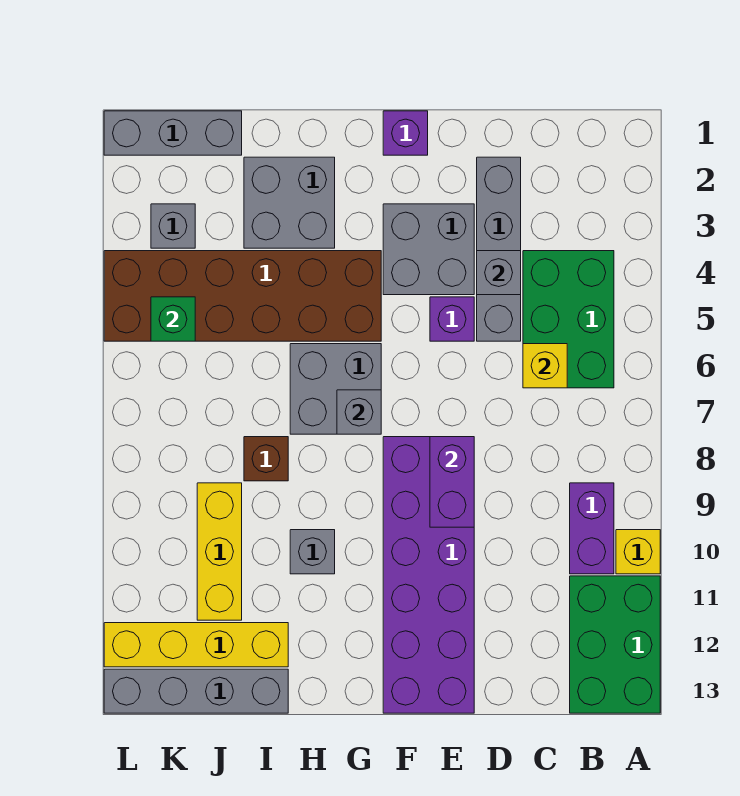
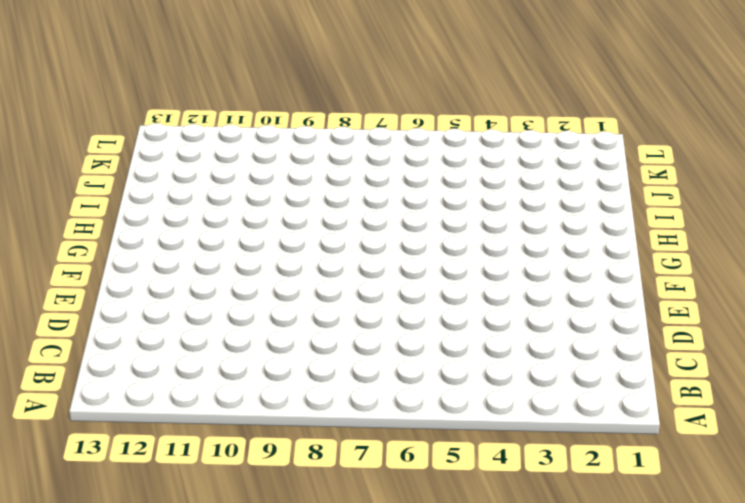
none -> yellow 1x1 brick [616,530,660,574]
none -> green 2x3 brick [570,576,660,713]
none -> green 2x3 brick [523,251,614,388]

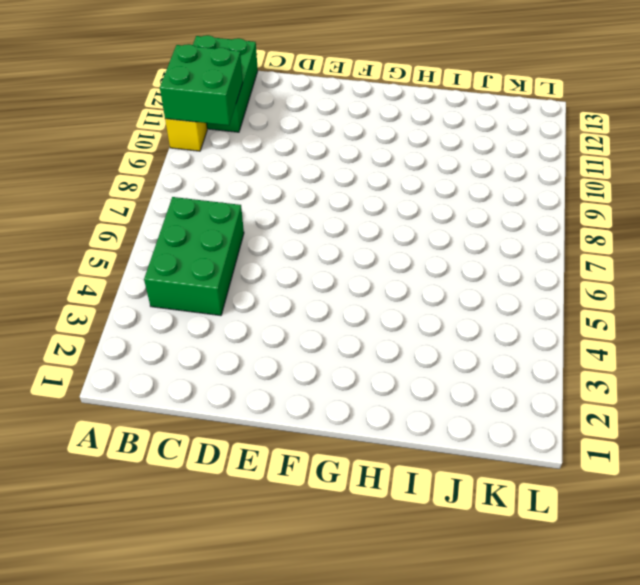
green 2x2 brick [160,44,243,125] -> none
none -> purple 1x2 brick [570,483,614,574]
none -> grey 1x4 brick [477,157,521,341]
none -> grey 2x2 brick [383,204,474,295]

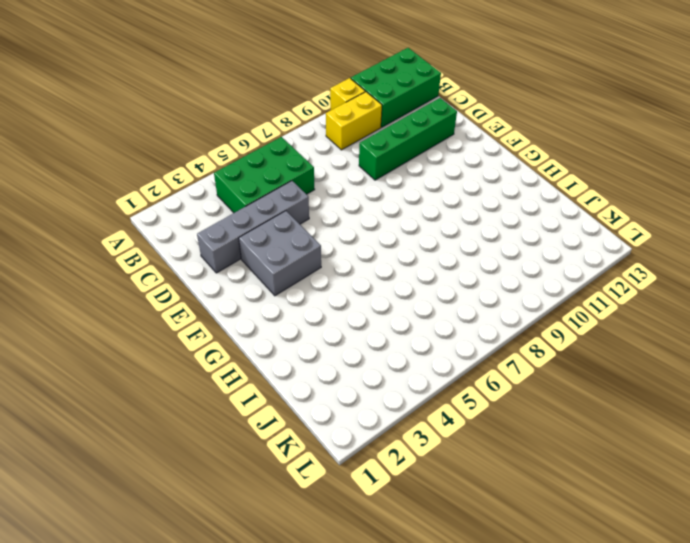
yellow 1x2 brick [326,92,382,150] -> purple 1x2 brick [570,483,614,574]
green 1x4 brick [359,98,457,180] -> none
none -> purple 1x1 brick [430,297,474,341]
none -> purple 2x6 brick [383,437,474,713]
none -> purple 1x1 brick [383,111,428,155]

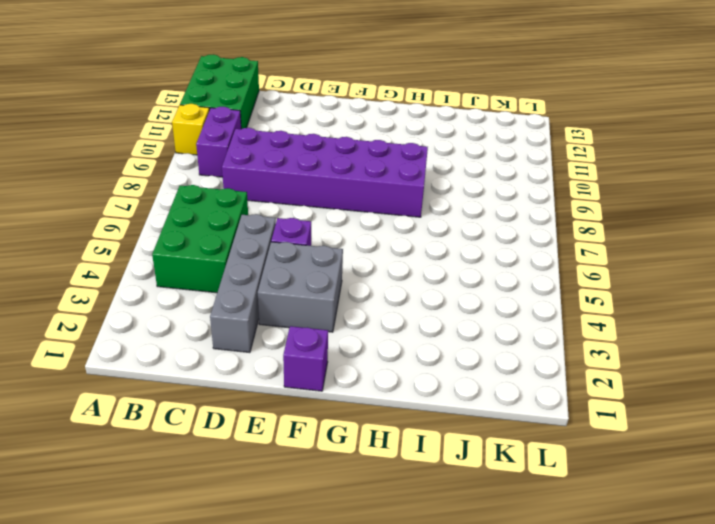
purple 2x6 brick [222,128,428,217] -> purple 2x6 brick turned to [383,437,474,713]
none -> brown 2x6 brick [104,251,381,341]
none -> grey 2x2 brick [290,344,381,434]
none -> grey 2x2 brick [244,157,335,248]

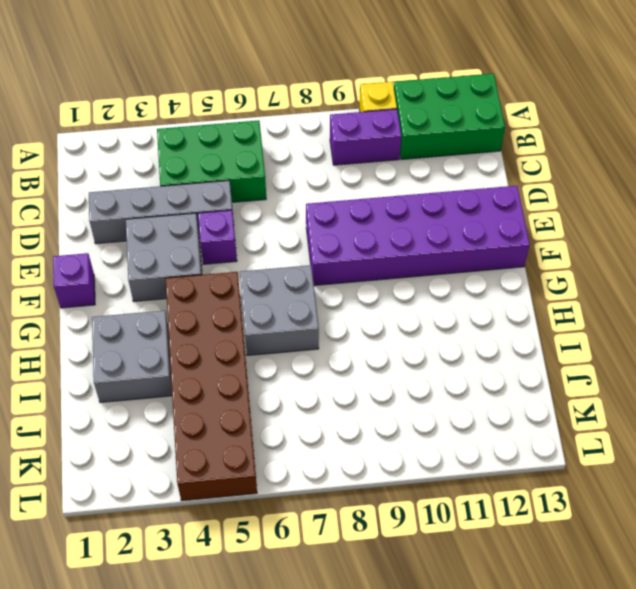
none -> grey 1x1 brick [290,530,335,574]
none -> brown 1x1 brick [244,437,288,481]
none -> yellow 1x4 brick [104,623,288,667]

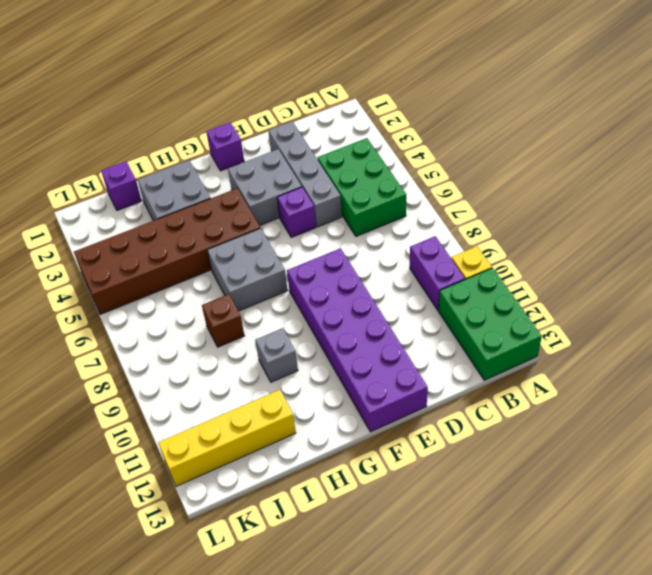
purple 1x1 brick [101,161,142,211] -> grey 1x3 brick [104,111,242,155]
none -> grey 1x4 brick [104,669,288,713]
none -> yellow 1x3 brick [197,483,242,620]
none -> grey 1x1 brick [151,204,195,248]

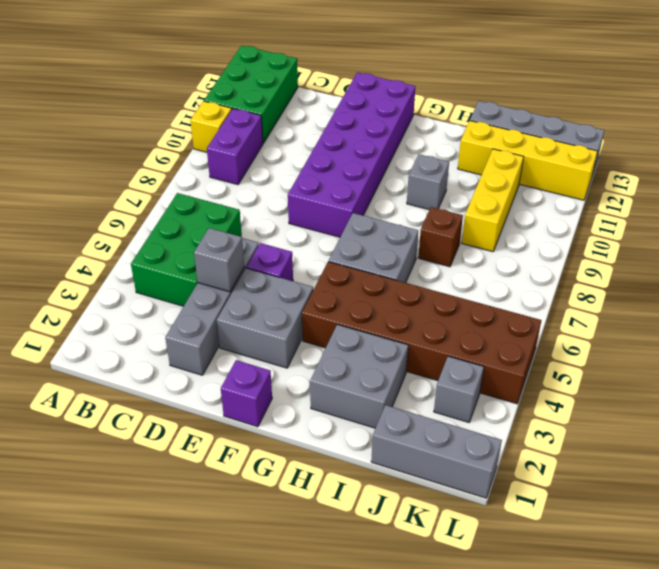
none -> yellow 1x1 brick [523,344,567,388]
none -> purple 1x2 brick [430,437,474,527]
none -> grey 1x1 brick [337,390,381,434]

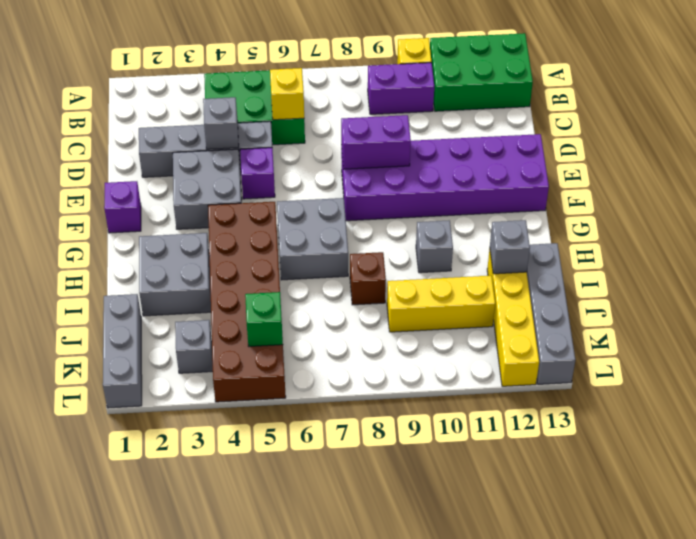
grey 1x1 brick [490,220,530,274] -> grey 1x1 brick moved to [337,390,381,434]

